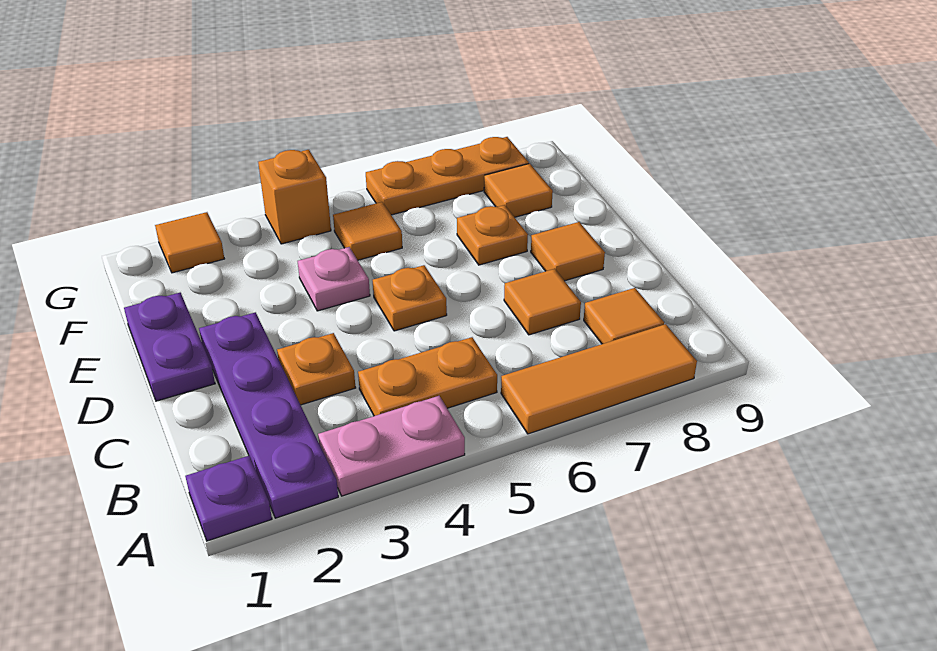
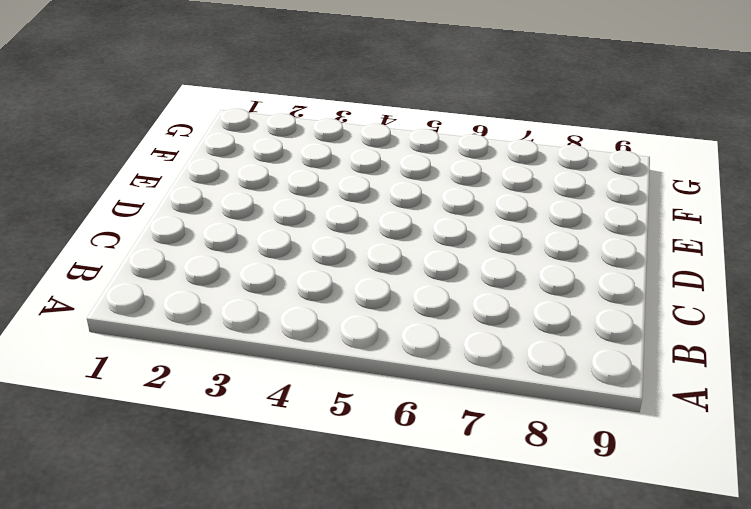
none -> purple 1x1 plate [185,456,272,541]
none -> purple 1x4 plate [199,312,338,518]
none -> pink 1x2 plate [318,396,465,496]

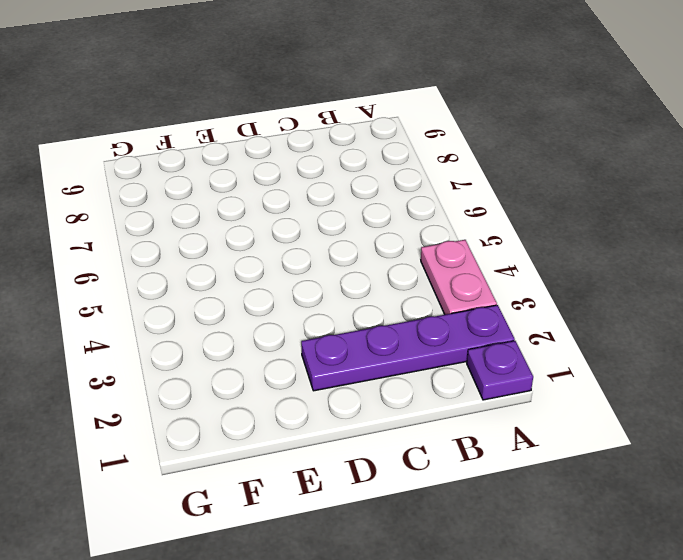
none -> orange 1x3 tile [501,324,697,434]
none -> orange 1x2 plate [358,337,497,416]
none -> orange 1x1 tile [584,288,664,344]

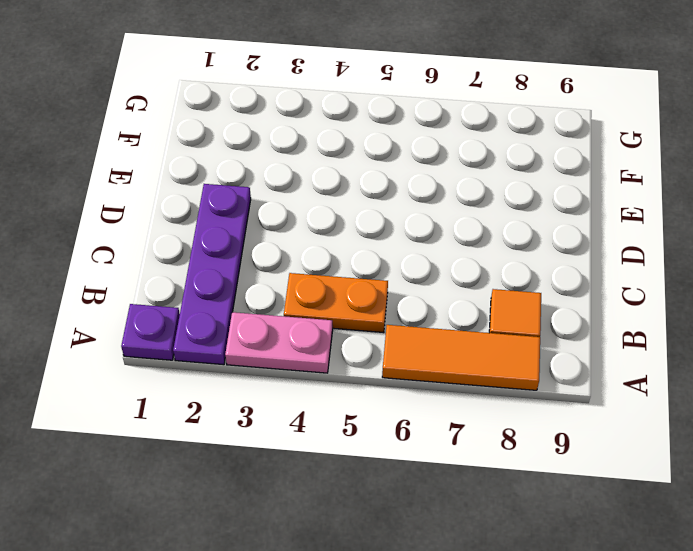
none -> orange 1x1 plate [277,333,356,405]
none -> orange 1x1 tile [504,269,581,335]
none -> purple 1x2 plate [124,293,215,401]

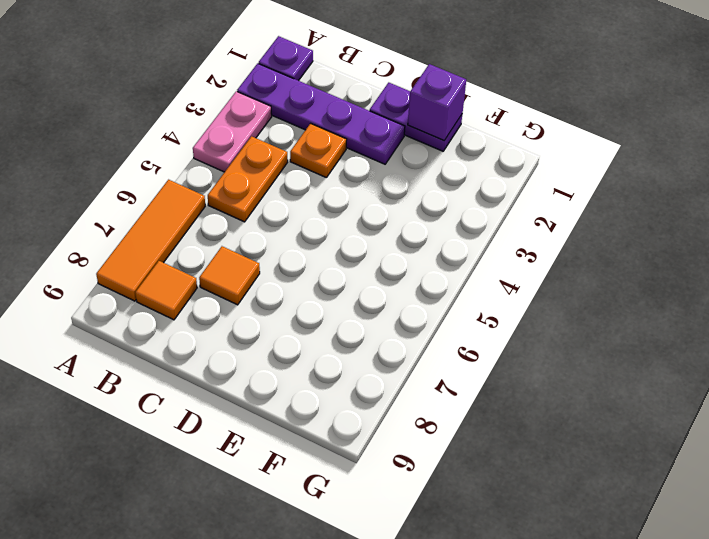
purple 1x1 brick [408,64,466,140] -> none
none -> orange 1x1 plate [373,265,447,331]
none -> orange 1x1 tile [531,222,605,281]
none -> pink 1x1 plate [298,247,370,311]

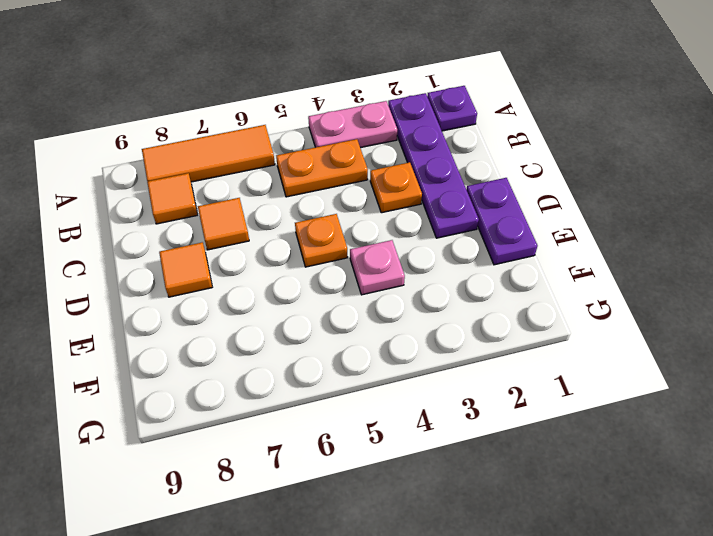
none -> orange 1x1 plate [457,205,528,265]
none -> orange 1x1 tile [333,202,402,260]
none -> orange 1x1 tile [484,164,553,217]

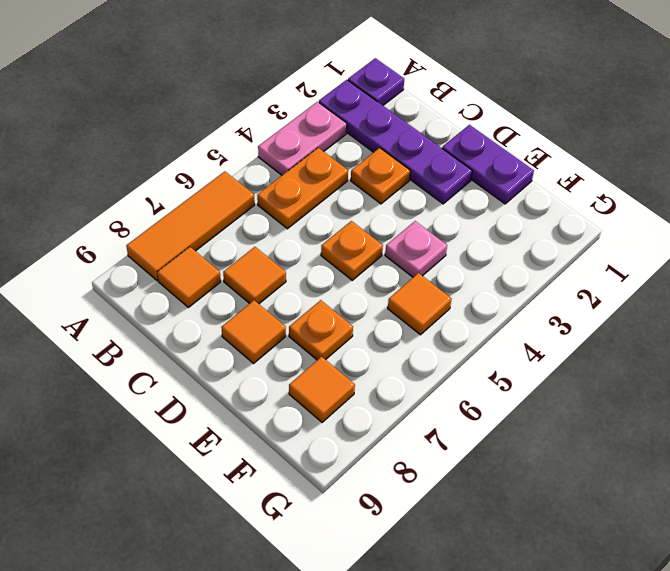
none -> orange 1x1 tile [155,212,224,273]
none -> orange 1x1 brick [258,150,331,244]
none -> orange 1x3 plate [366,137,529,215]

